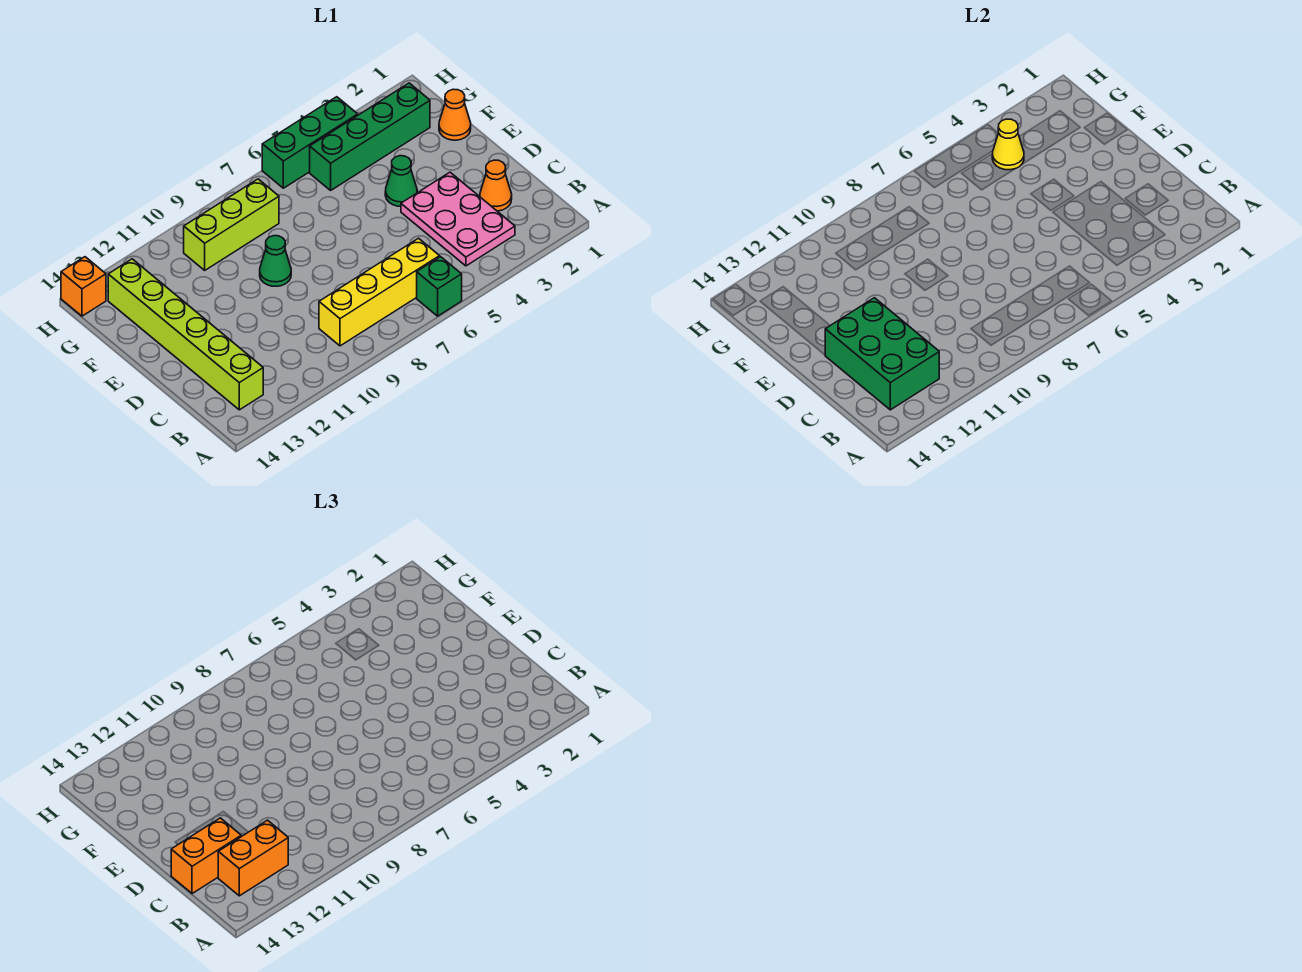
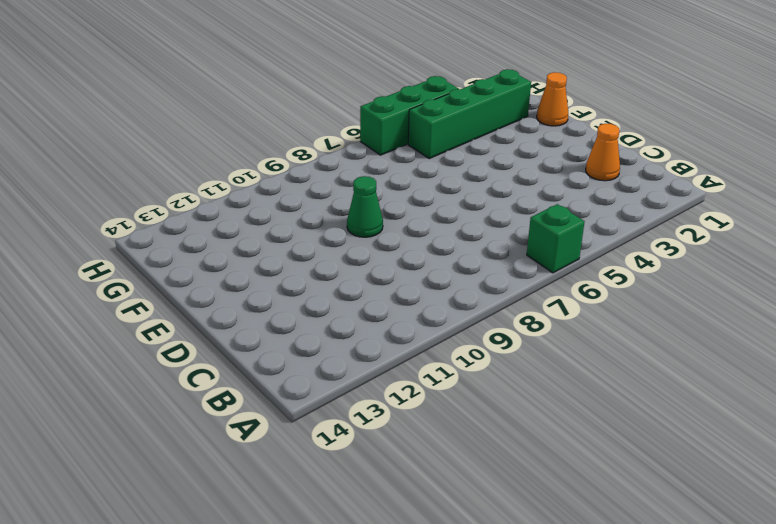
none -> pink 2x3 plate [401,172,515,266]
none -> yellow 1x4 brick [319,238,440,346]
none -> lime 1x6 brick [108,259,263,410]

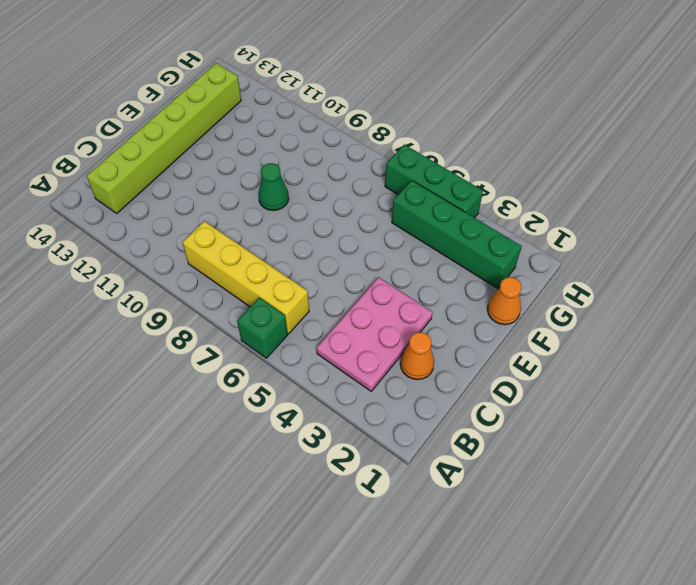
none -> green 1x1 cone [385,156,417,206]
none -> lime 1x3 brick [184,179,279,270]
none -> orange 1x1 brick [61,257,106,316]

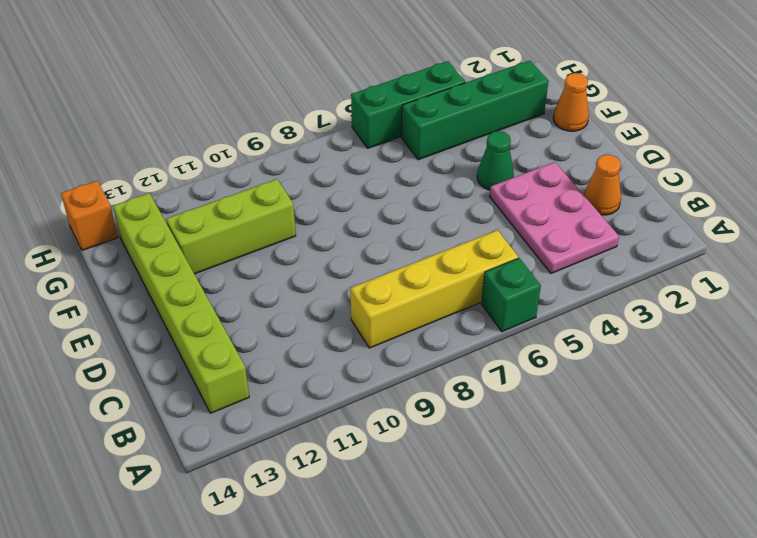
lime 1x3 brick [166,179,296,274] -> lime 1x3 brick moved to [184,179,279,270]
none -> green 1x1 cone [260,236,291,286]
none -> green 2x3 brick [825,298,939,410]
none -> yellow 1x1 cone [992,119,1024,170]

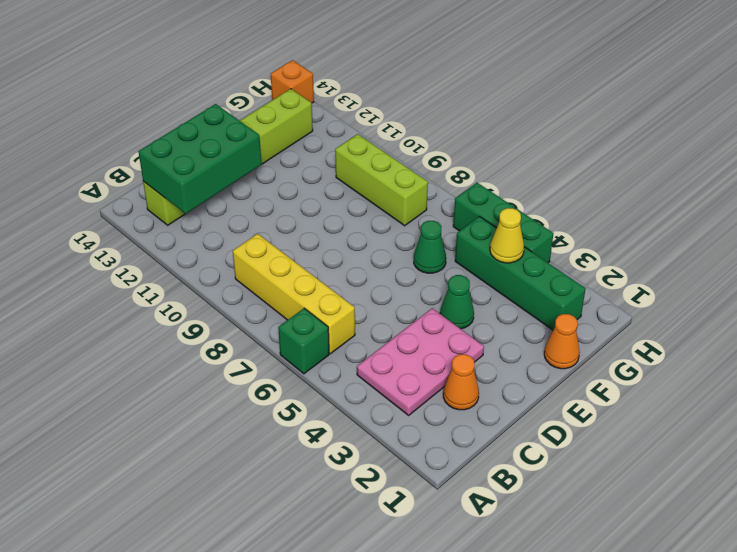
green 1x1 cone [414,221,446,273] -> green 1x1 cone moved to [260,236,291,286]
none -> orange 1x2 brick [218,820,288,896]
none -> orange 1x2 brick [171,818,241,894]

